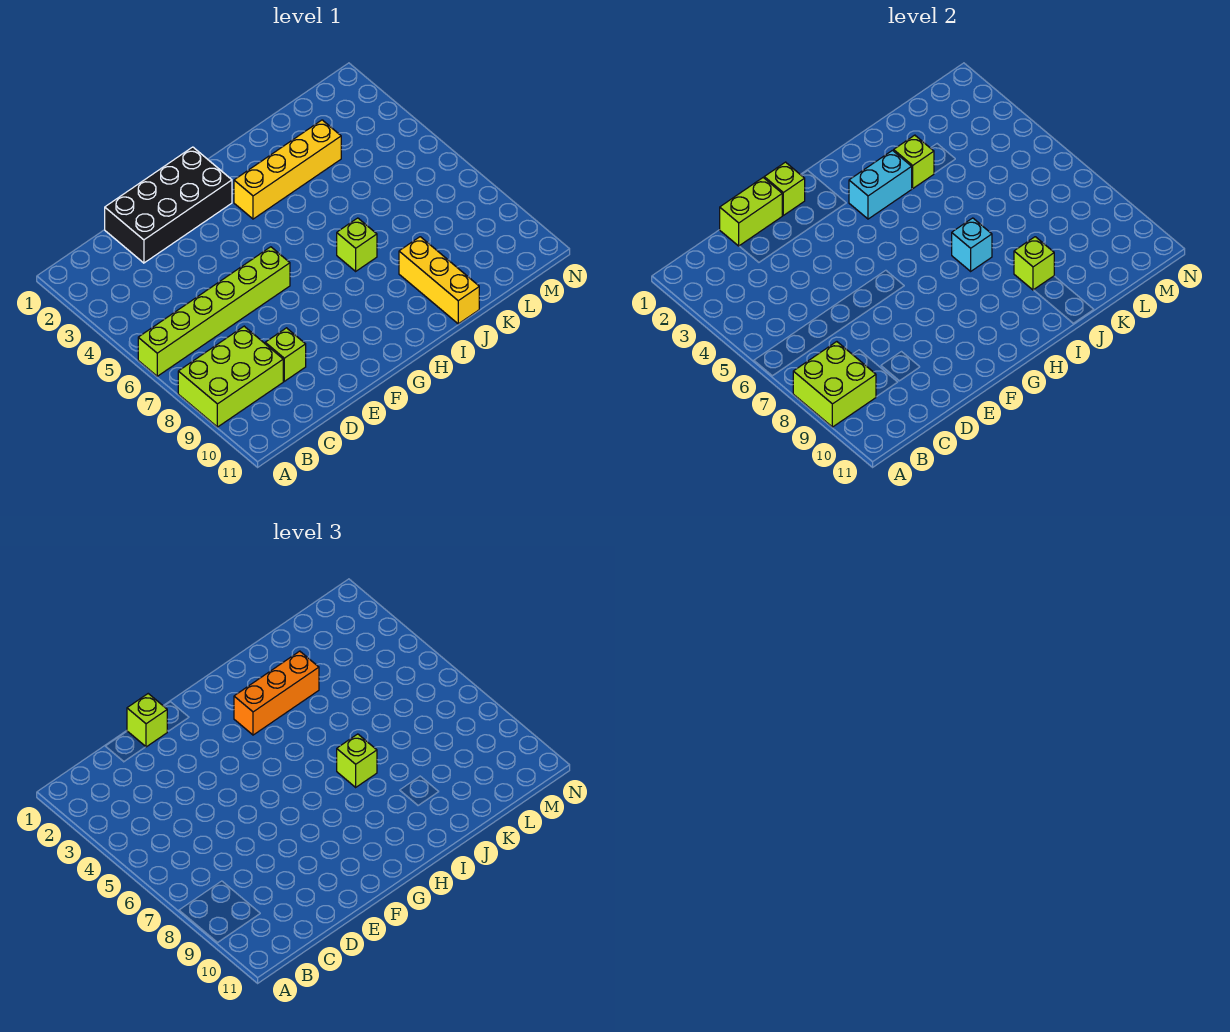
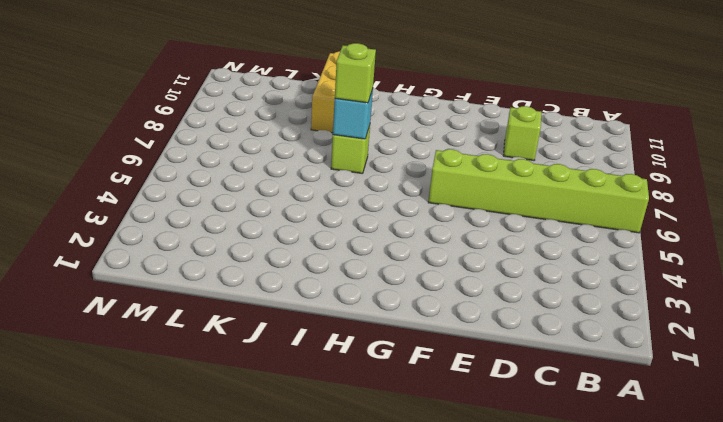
none -> lime 2x3 brick [178,326,283,427]
none -> black 2x4 brick [105,147,232,263]
none -> yellow 1x4 brick [234,120,341,219]

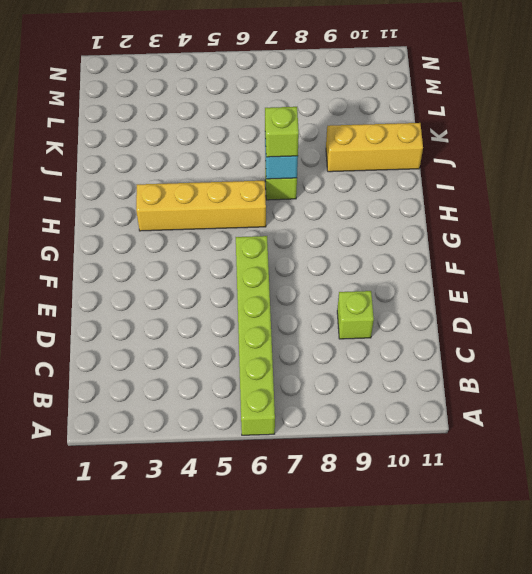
yellow 1x4 brick [136,181,266,231] -> yellow 1x4 brick turned to [234,120,341,219]
none -> lime 2x3 brick [178,326,283,427]
none -> black 2x4 brick [105,147,232,263]
none -> lime 2x2 brick [793,342,876,427]

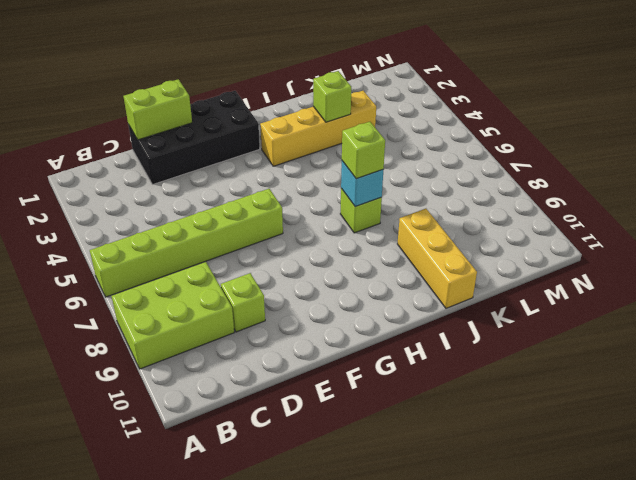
none -> lime 2x2 brick [793,342,876,427]
none -> lime 1x1 brick [764,162,805,215]
none -> cyan 1x2 brick [849,150,912,219]

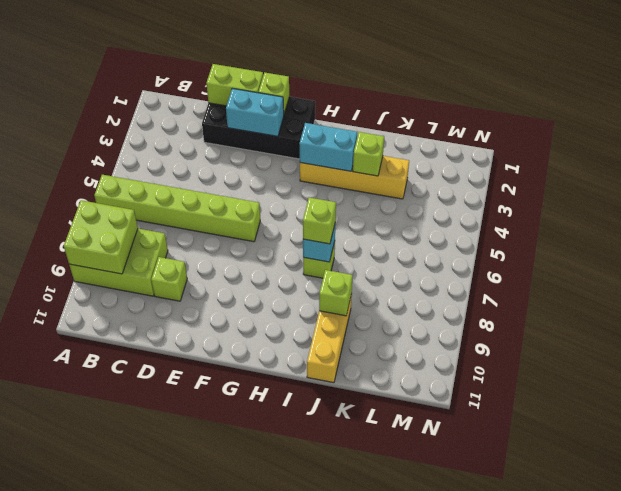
cyan 1x2 brick [226,88,284,136] -> none
none -> lime 1x1 brick [127,694,167,747]
none -> orange 1x3 brick [234,651,319,735]

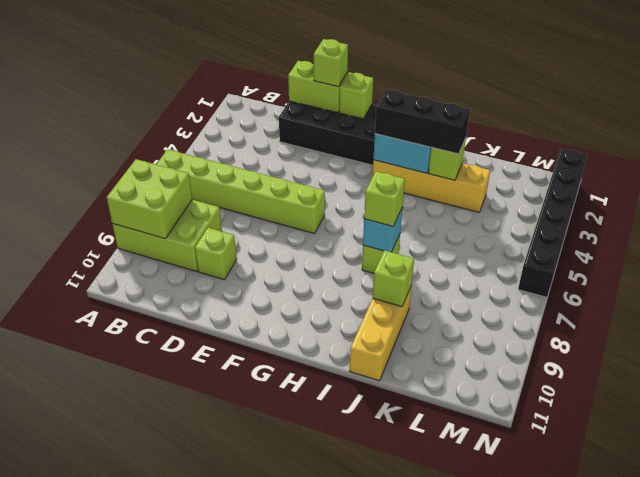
black 1x3 brick [375,90,470,154] -> orange 1x3 brick [234,651,319,735]
black 1x6 brick [518,149,587,297] -> none

